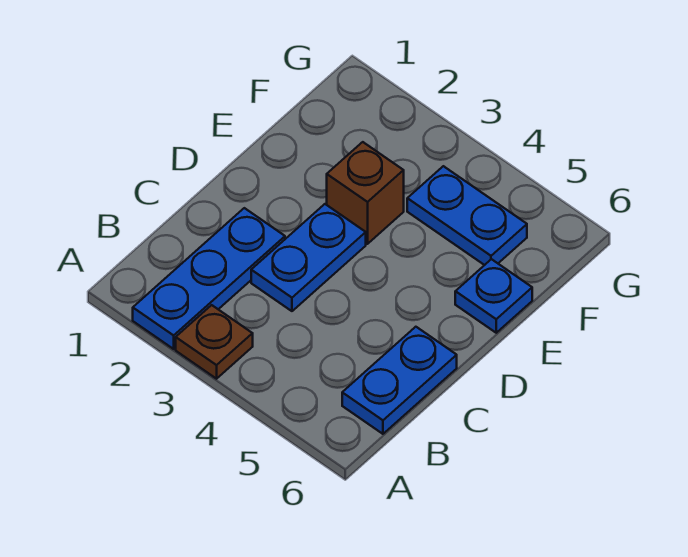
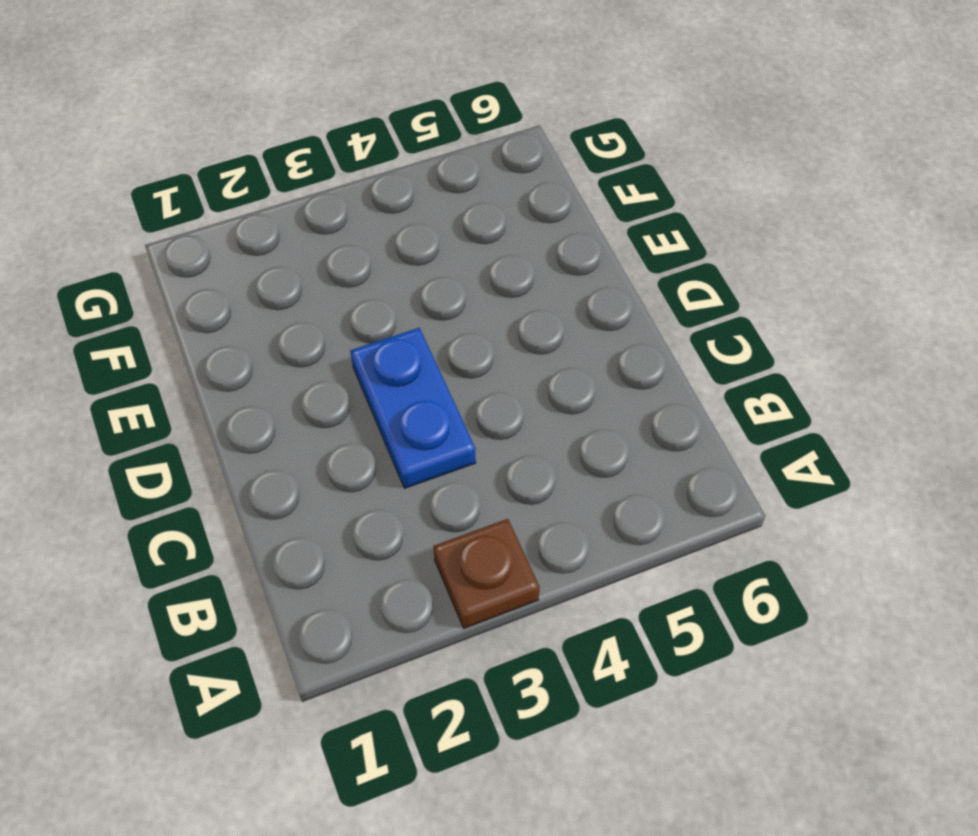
none -> blue 1x3 plate [133,208,285,349]
none -> blue 1x2 plate [342,327,457,434]

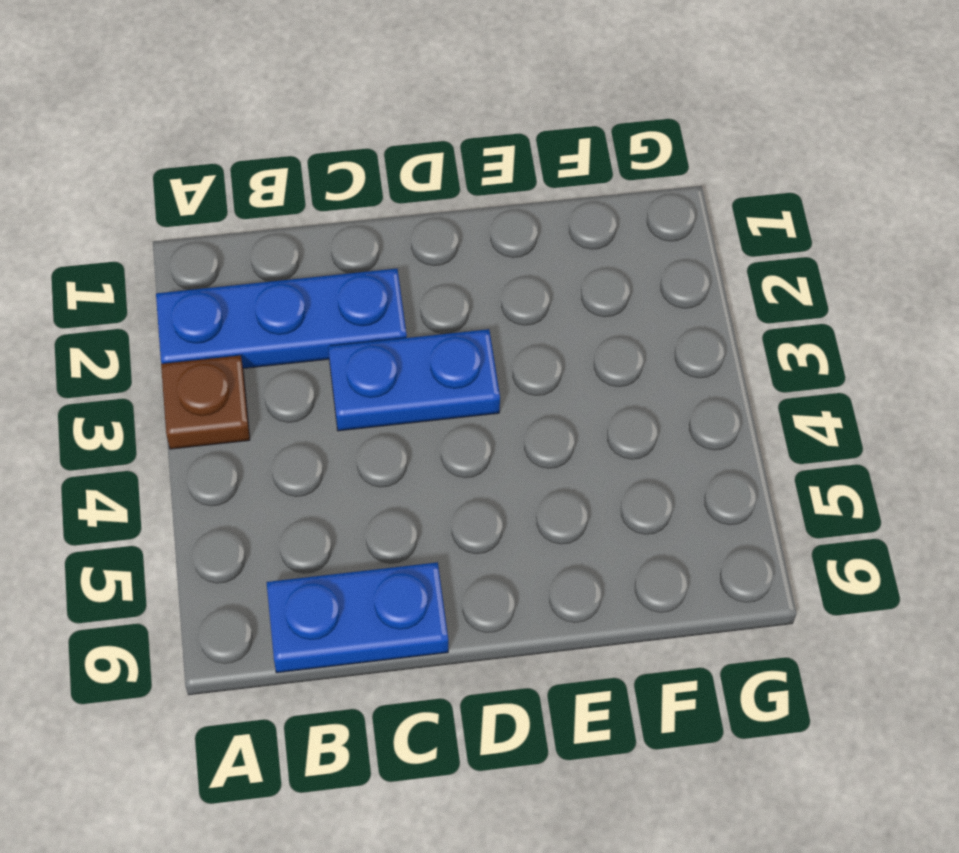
none -> brown 1x1 brick [327,142,404,244]
none -> blue 1x1 plate [455,259,532,333]

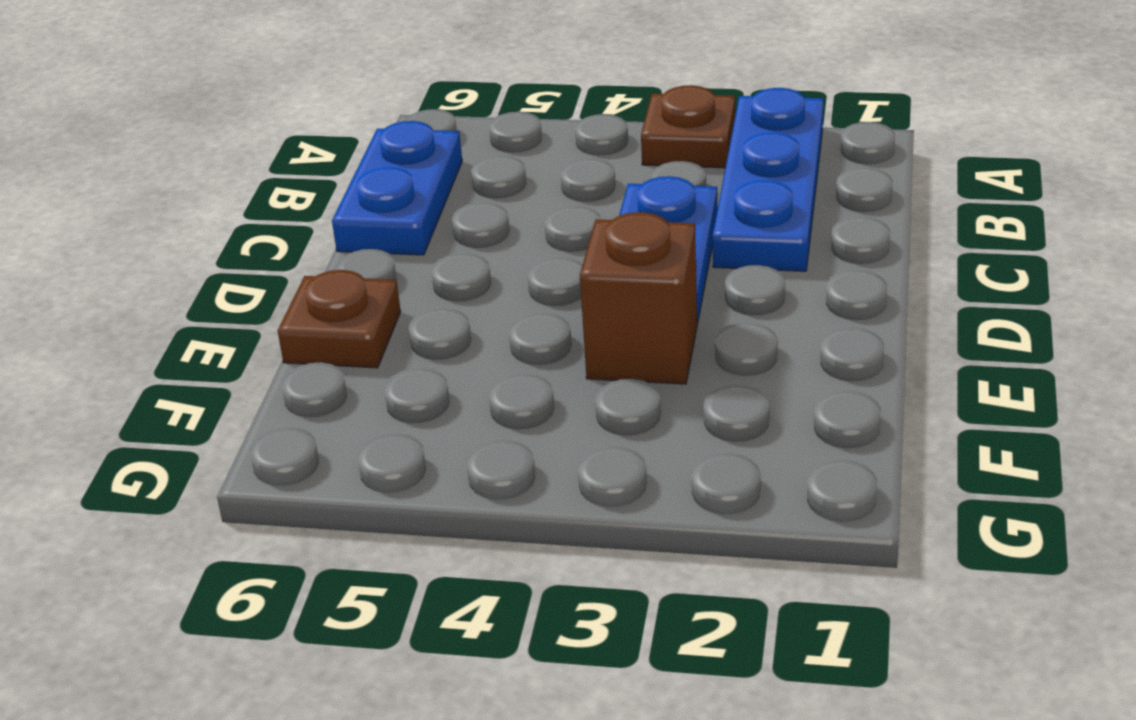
brown 1x1 plate [278,270,401,368] -> blue 1x1 plate [455,259,532,333]
none -> blue 1x2 plate [407,166,527,265]

